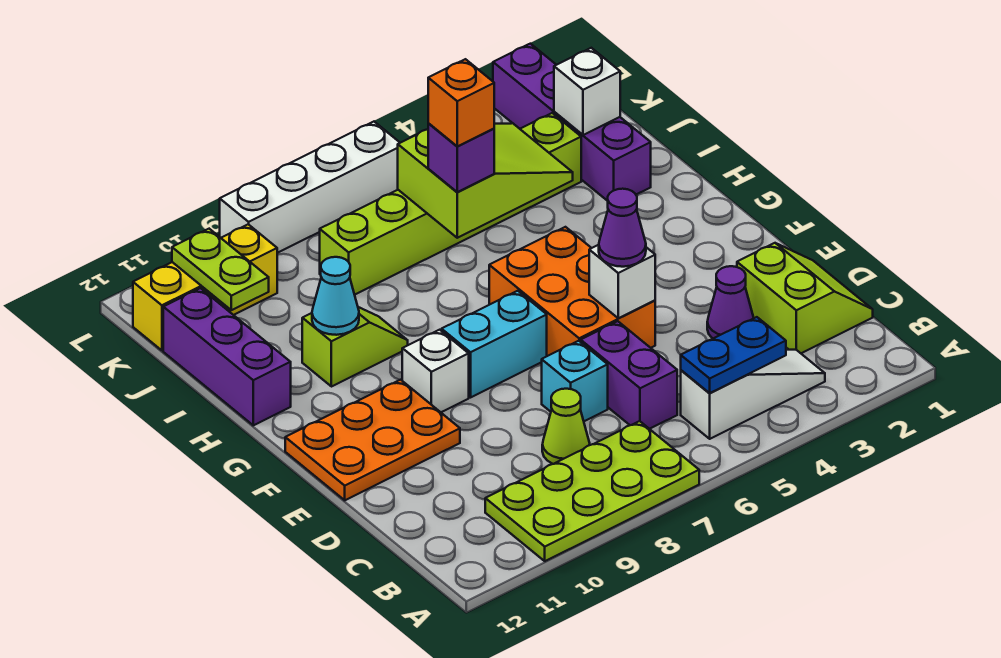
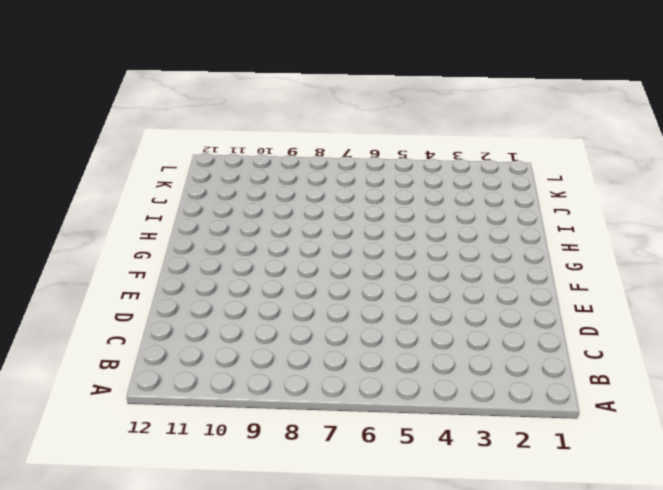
none -> lime 2x4 plate [485,421,699,561]
none -> white 1x3 slope [681,350,825,439]
none -> lime 2x2 slope [737,243,873,353]

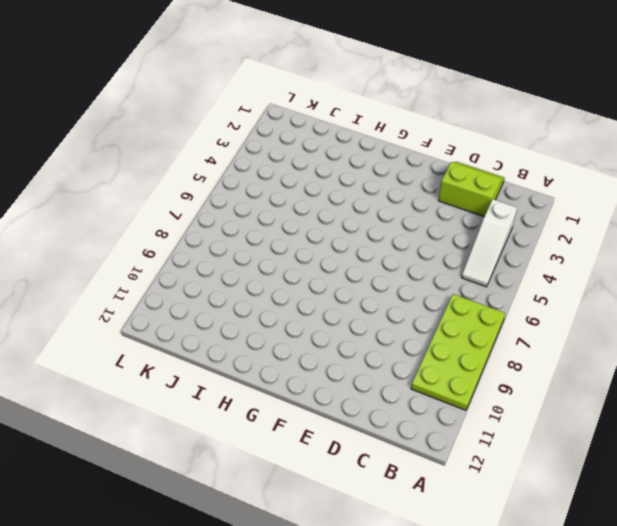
white 1x3 slope [462,199,517,287] -> white 1x3 slope turned to [681,350,825,439]
none -> purple 1x2 brick [581,321,677,429]
none -> lime 1x1 cone [542,389,590,464]
none -> purple 1x1 cone [707,266,754,338]

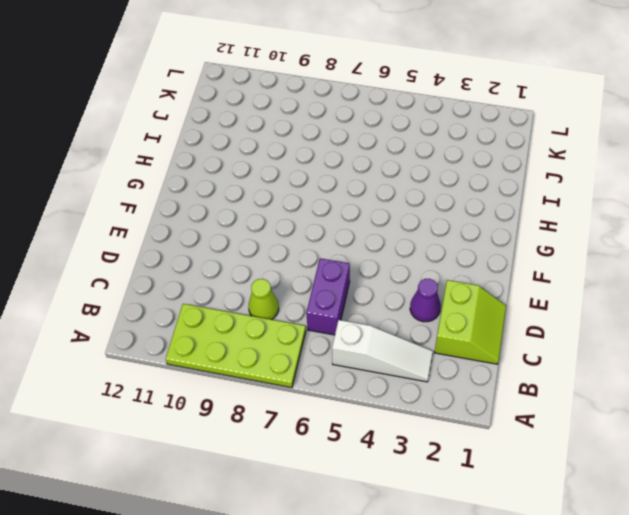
none -> cyan 1x1 brick [542,341,608,421]
none -> orange 2x3 brick [489,227,655,356]
none -> orange 2x3 plate [285,380,460,500]

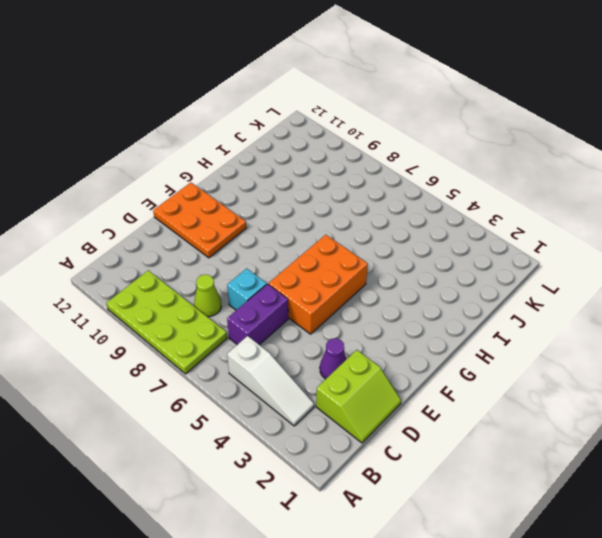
none -> cyan 1x2 brick [442,291,547,397]
none -> white 1x1 brick [402,330,469,412]
none -> lime 1x2 slope [302,307,408,387]

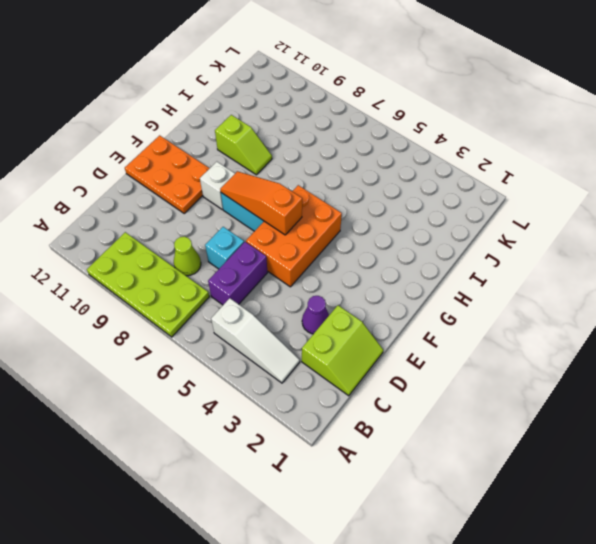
orange 1x3 slope [220,171,302,235] -> none
none -> purple 1x3 brick [163,288,291,425]
none -> purple 1x4 brick [493,44,651,201]
none -> lime 1x6 brick [320,113,581,295]

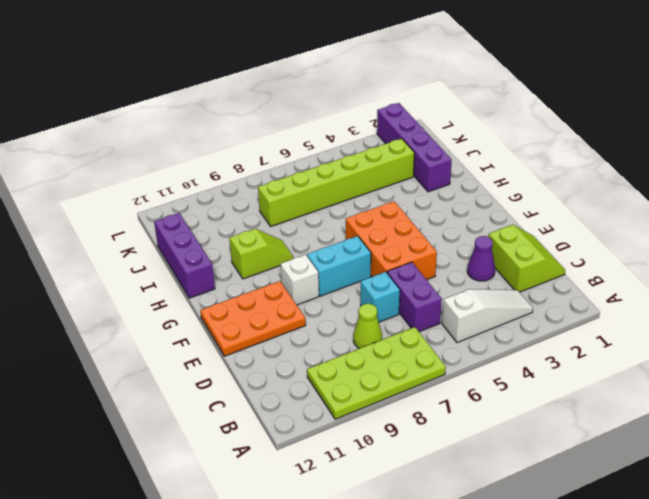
none -> yellow 1x3 brick [133,224,277,350]
none -> white 1x4 brick [220,122,400,253]
none -> blue 1x2 plate [681,317,786,393]

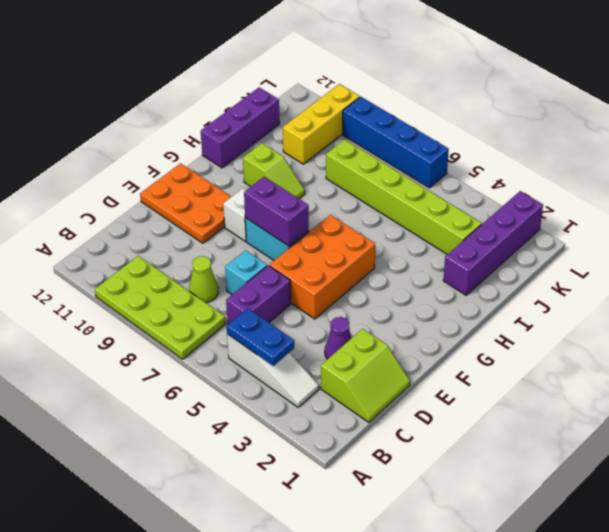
purple 1x2 brick [244,177,309,246] -> none
yellow 1x3 brick [283,84,360,164] -> yellow 1x3 brick turned to [133,224,277,350]
blue 1x4 brick [343,97,449,188] -> white 1x4 brick [220,122,400,253]
none -> white 1x1 brick [589,245,655,318]
none -> cyan 1x1 cone [312,257,359,335]
none -> lime 2x3 slope [398,123,573,238]

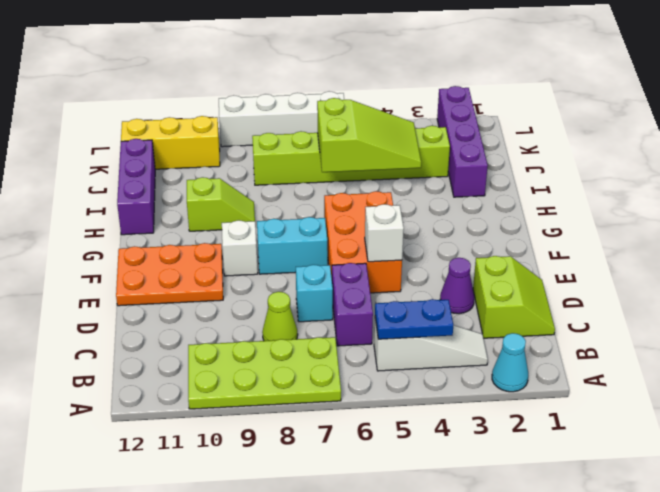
cyan 1x1 cone [492,333,528,392] -> cyan 1x1 cone moved to [312,257,359,335]
none -> white 1x1 brick [554,48,620,135]
none -> lime 1x2 plate [172,229,269,310]
none -> purple 1x1 cone [599,189,646,267]

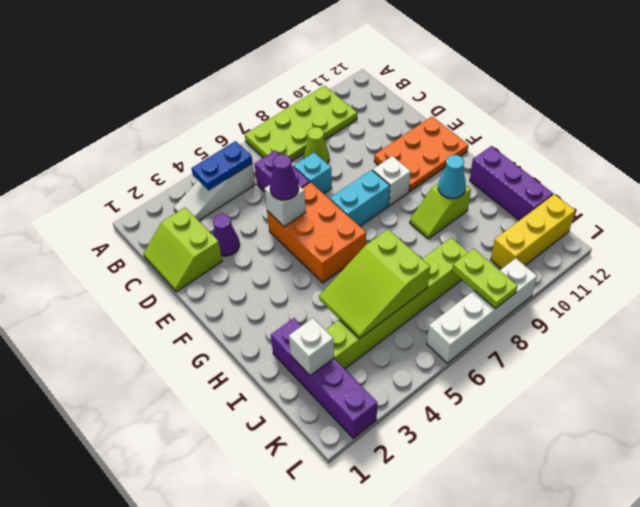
lime 1x2 plate [452,249,518,309] -> lime 1x2 plate moved to [172,229,269,310]
none -> purple 1x1 brick [428,124,494,192]
none -> orange 1x1 brick [428,59,494,147]

